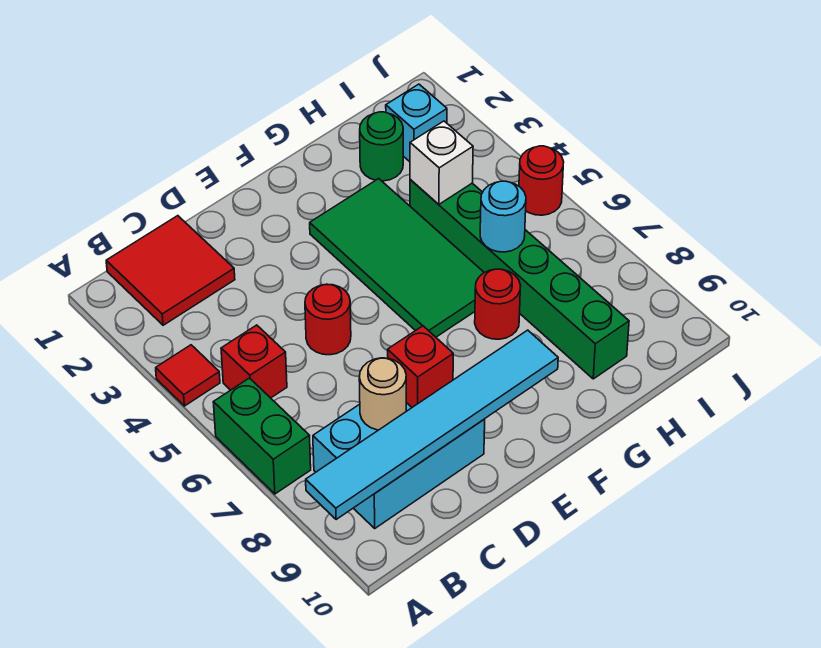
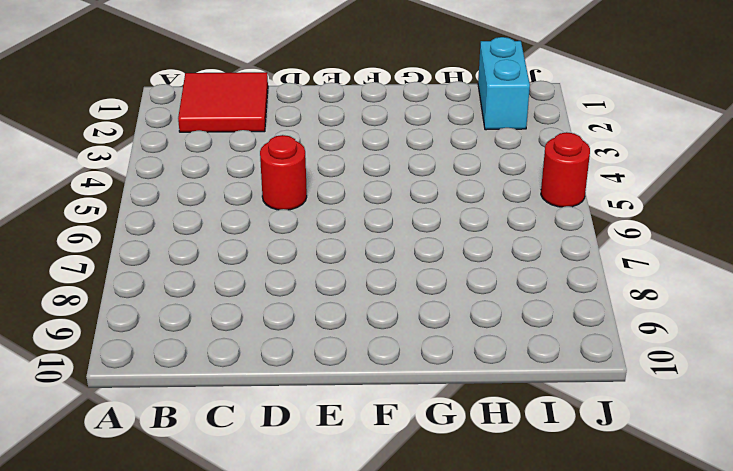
cyan 1x2 brick [478,37,530,130] -> cyan 1x1 brick [386,84,447,162]
none -> red 1x1 tile [156,345,220,406]
none -> green 1x2 brick [213,378,311,494]
none -> red 1x1 brick [221,325,287,398]

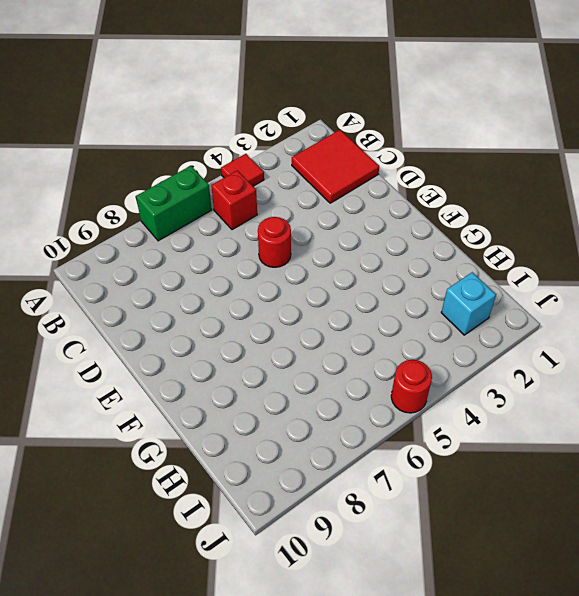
none -> cyan 2x3 brick [313,403,485,528]
none -> green 2x4 tile [310,179,484,337]
none -> red 1x1 round brick [475,269,521,339]

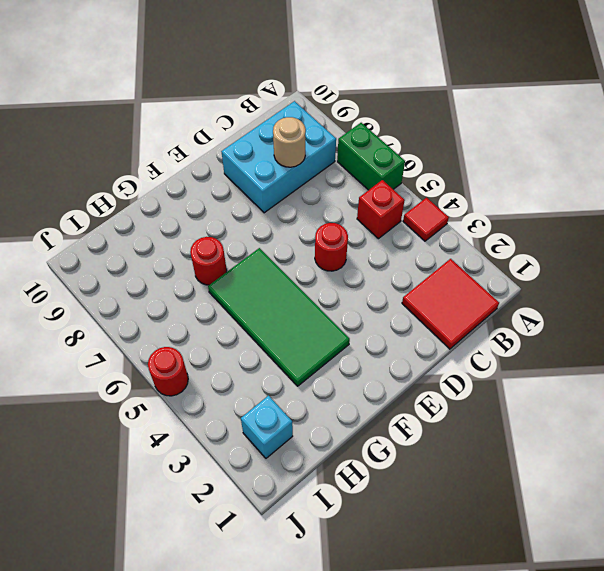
none -> green 1x1 round brick [360,112,403,181]
none -> green 1x6 brick [410,179,629,379]
none -> cyan 1x6 tile [306,330,558,520]

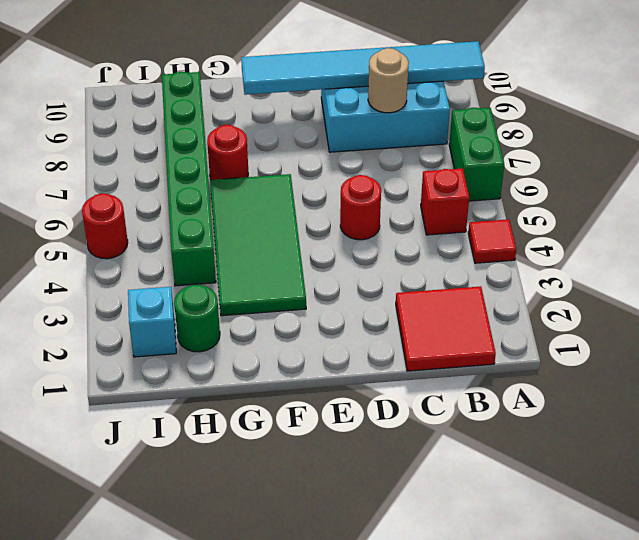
none -> red 1x1 brick [388,326,453,407]
none -> white 1x1 brick [410,121,473,204]
none -> cyan 1x1 round brick [480,181,526,252]

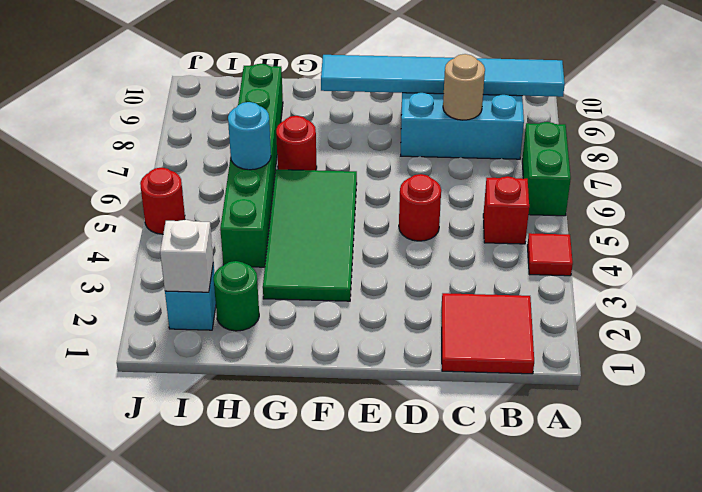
white 1x1 brick [160,220,213,292] -> white 1x1 brick moved to [410,121,473,204]
none -> red 1x1 brick [388,326,453,407]

